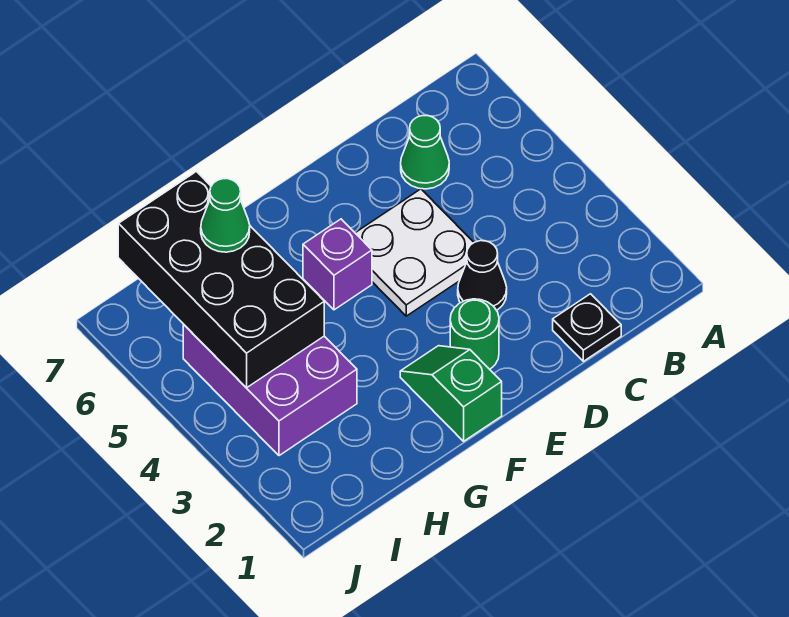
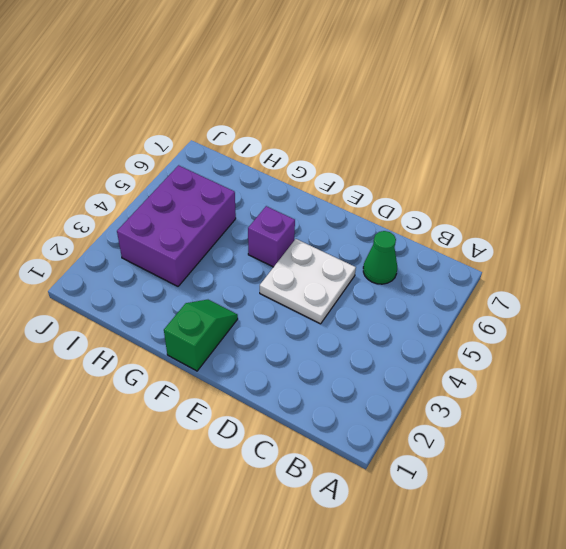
none -> black 1x1 plate [553,294,621,361]
none -> black 1x1 cone [458,241,507,310]

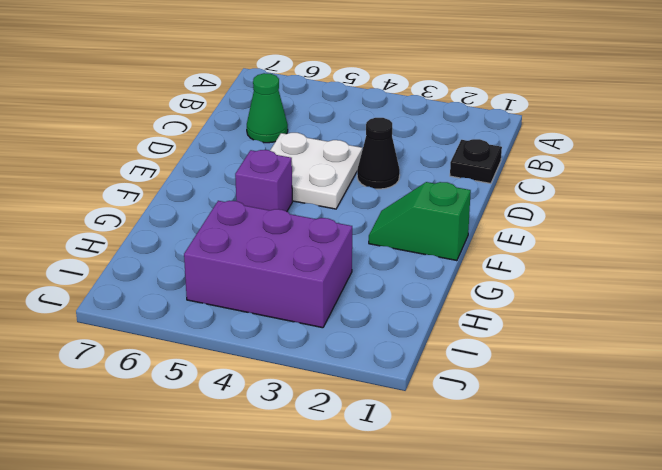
none -> green 1x1 round brick [450,299,499,369]
none -> black 2x4 brick [118,171,324,388]

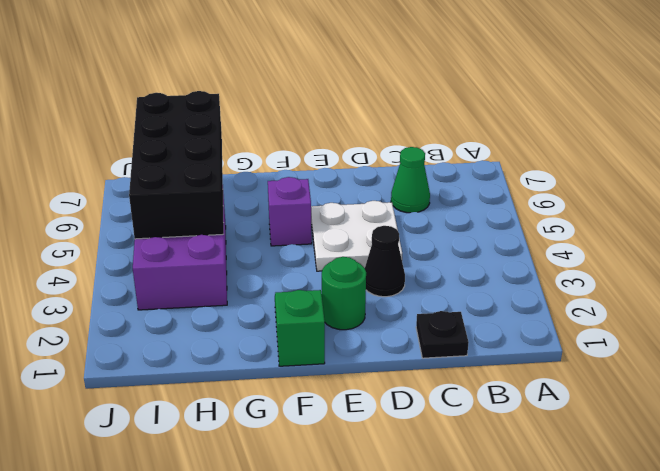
none -> green 1x1 cone [201,179,250,252]

